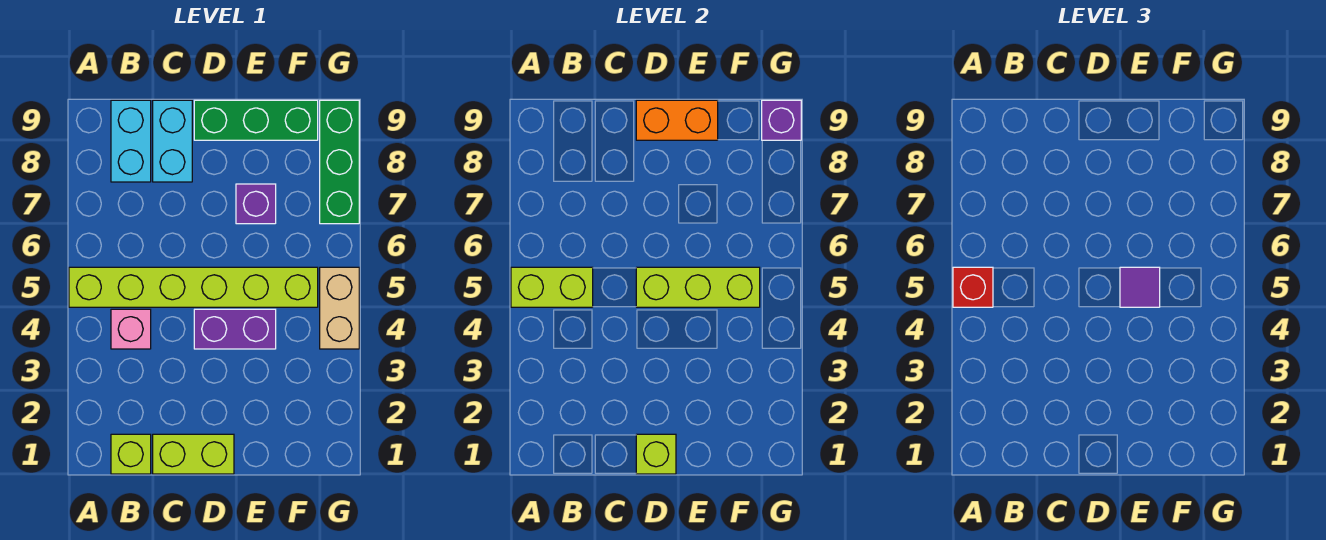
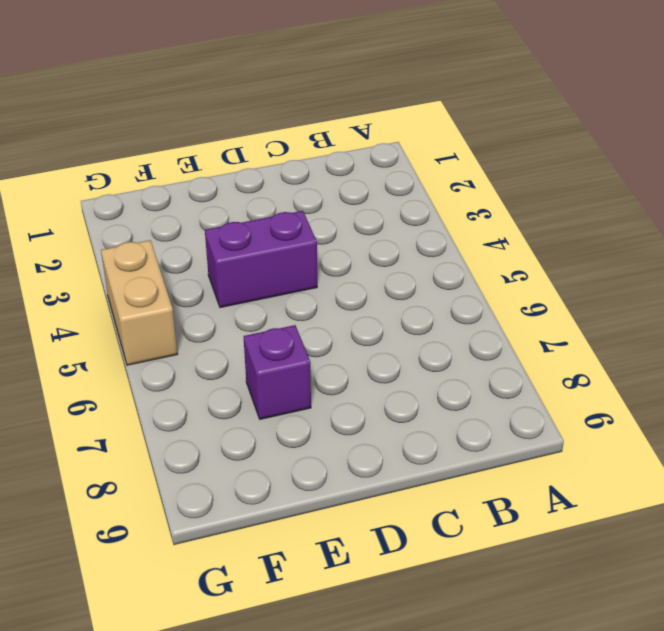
none -> lime 1x6 brick [69,267,318,307]
none -> lime 1x1 brick [111,434,151,474]
none -> pink 1x1 brick [111,309,151,349]

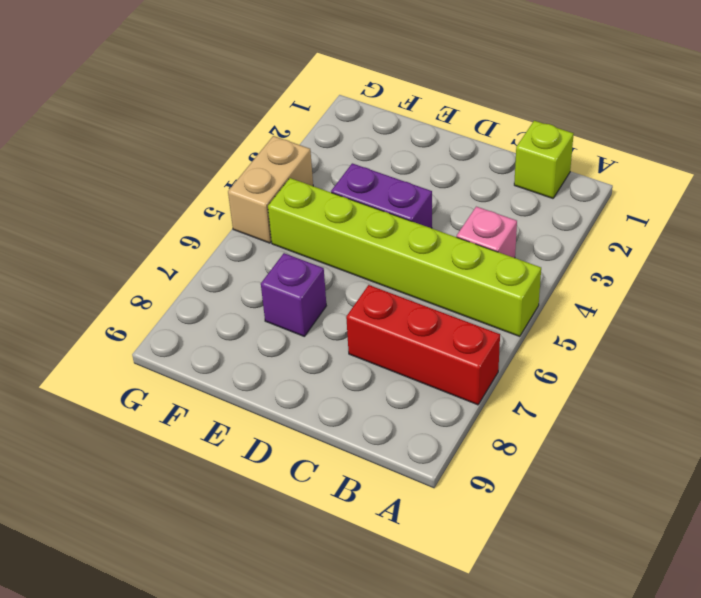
red 1x3 brick [346,285,500,405] -> none
none -> cyan 1x2 brick [111,100,151,182]
none -> lime 1x2 brick [153,434,234,474]
none -> cyan 1x2 brick [153,100,192,182]

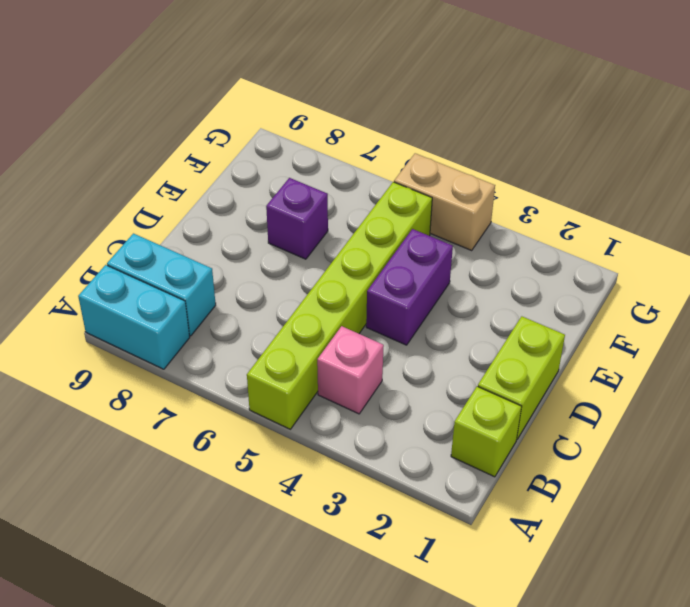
cyan 1x2 brick [78,265,190,369] -> cyan 1x2 brick moved to [153,100,192,182]
none -> green 1x3 brick [194,100,318,140]
none -> green 1x3 brick [320,100,359,224]
none -> lime 1x2 brick [511,267,593,307]

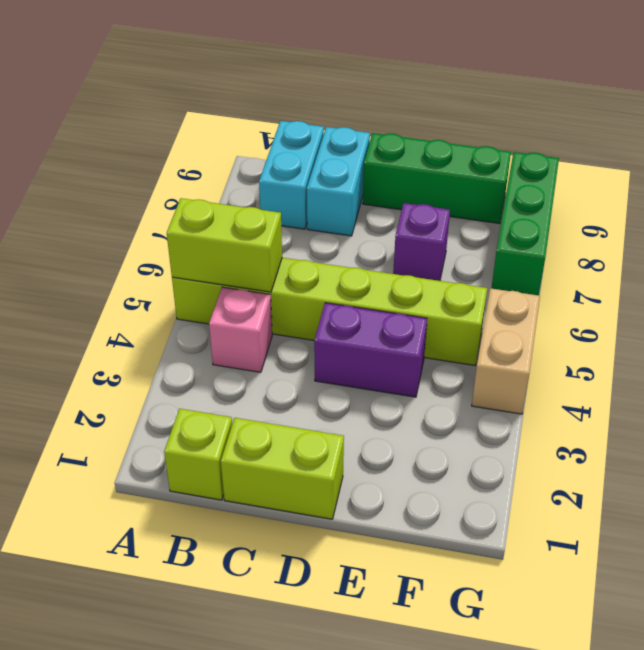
none -> lime 1x1 brick [636,434,676,474]
none -> lime 1x3 brick [636,267,760,307]
none -> orange 1x2 brick [636,100,718,140]

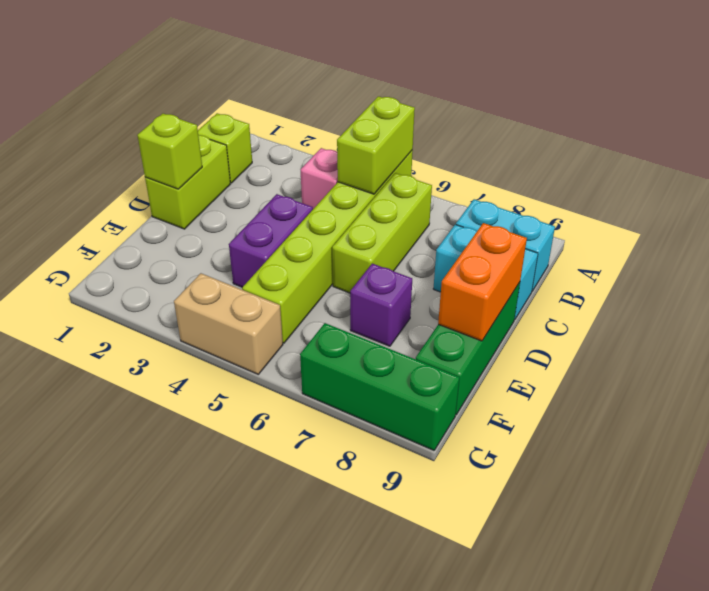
lime 1x3 brick [332,173,432,293] -> lime 1x3 brick moved to [636,267,760,307]
none -> purple 1x1 brick [762,100,801,140]
none -> red 1x1 brick [953,267,993,307]
none -> purple 1x1 tile [1120,267,1160,307]

